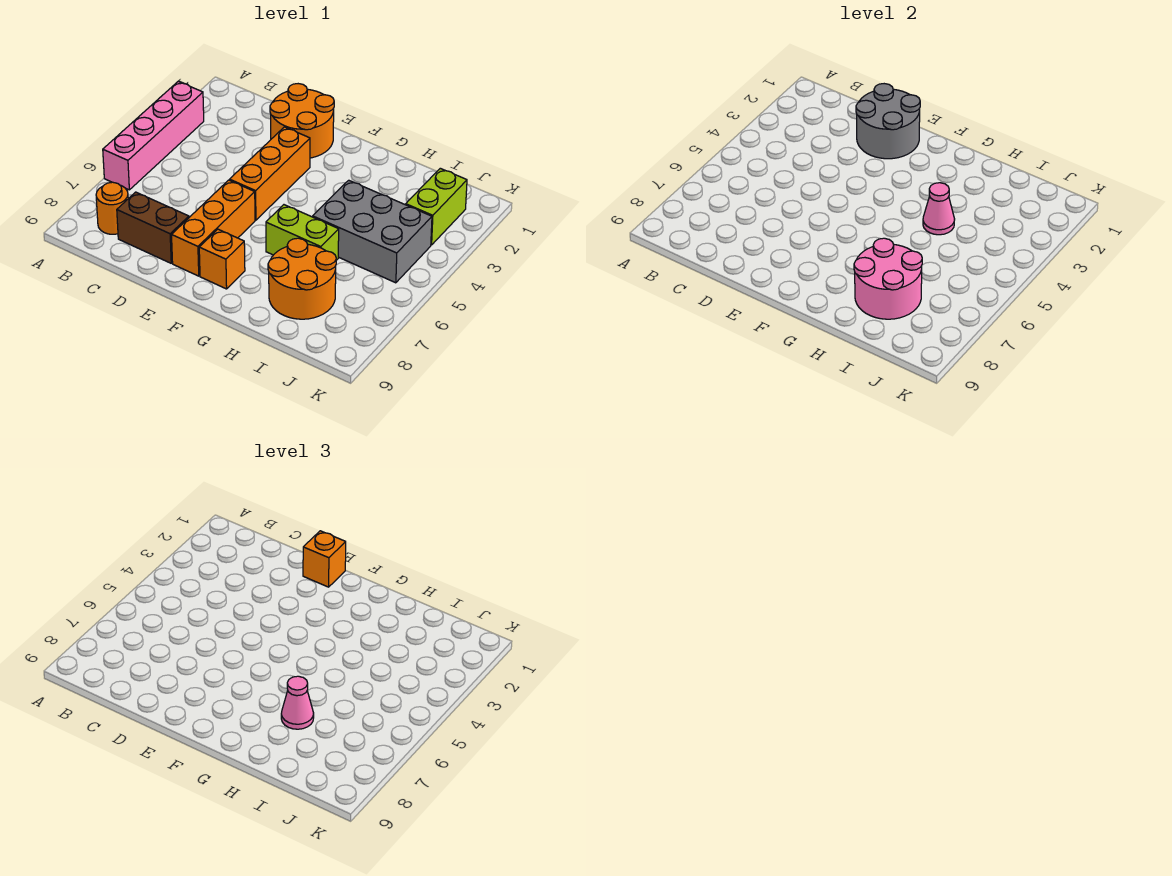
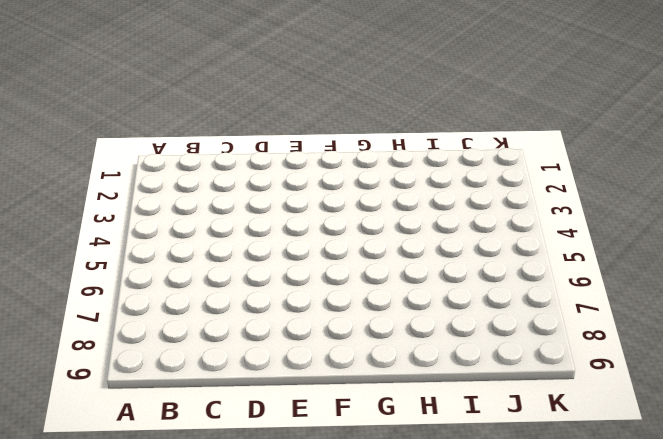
none -> pink 1x4 brick [103,82,204,190]
none -> orange 1x1 round brick [96,182,128,234]
none -> brown 1x2 brick [117,192,189,263]

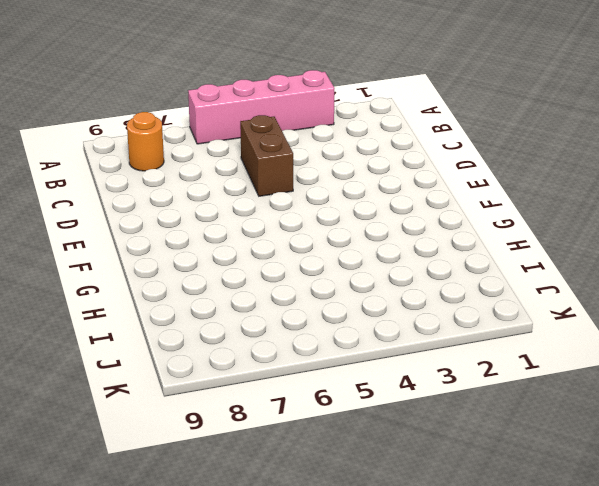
brown 1x2 brick [240,115,293,196] -> brown 1x2 brick moved to [117,192,189,263]
none -> orange 2x2 round brick [270,84,334,158]
none -> orange 1x3 brick [230,127,310,220]
none -> orange 1x3 brick [172,180,255,276]

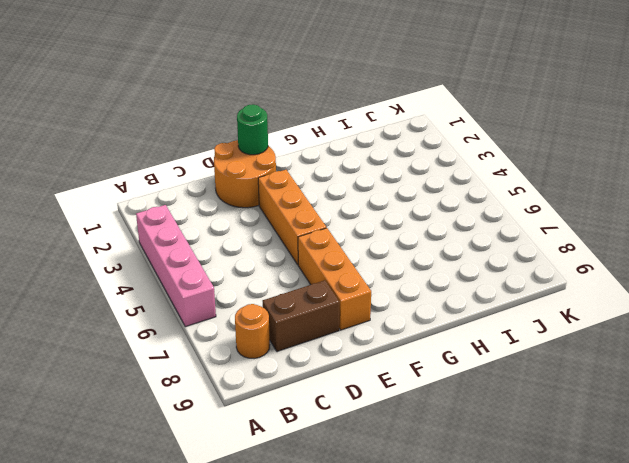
green 1x1 round brick [237,104,268,155] -> grey 2x2 round brick [856,84,920,159]
none -> orange 1x1 brick [199,229,245,289]
none -> lime 1x2 brick [266,205,339,260]
none -> grey 2x3 brick [313,180,432,283]

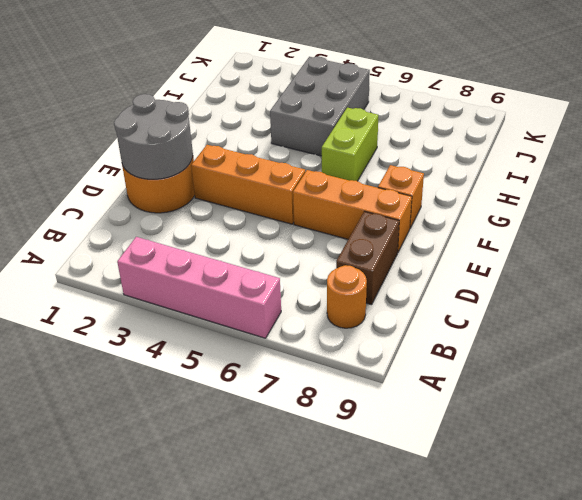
none -> orange 2x2 round brick [268,238,336,319]
none -> lime 1x2 brick [406,168,467,245]
none -> pink 1x1 cone [923,183,955,235]

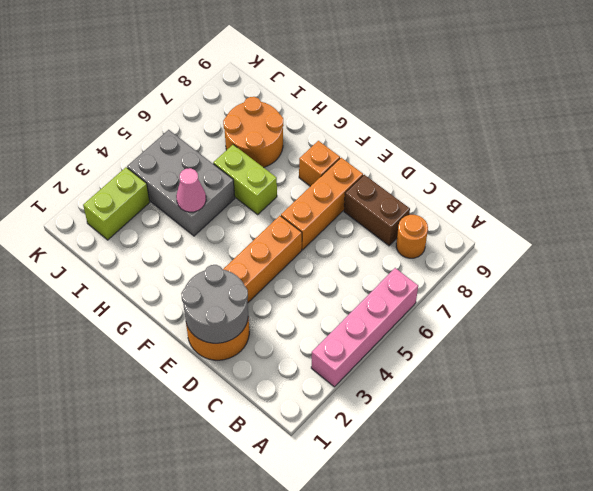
none -> pink 2x2 round brick [854,238,922,319]
none -> orange 1x1 brick [303,531,346,587]
none -> pink 1x1 cone [281,676,314,729]

